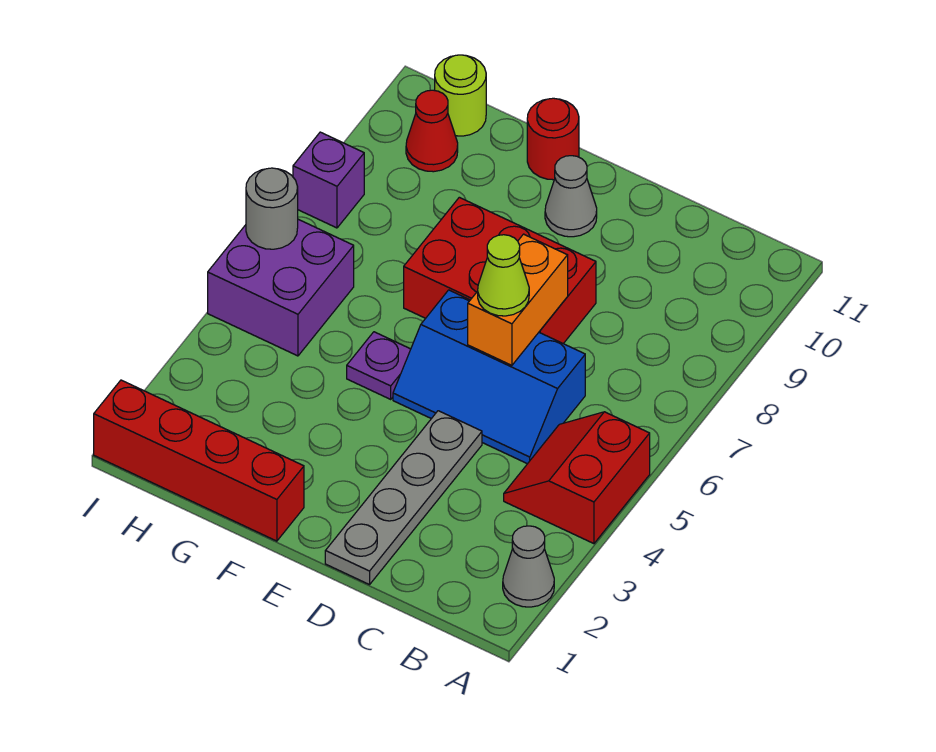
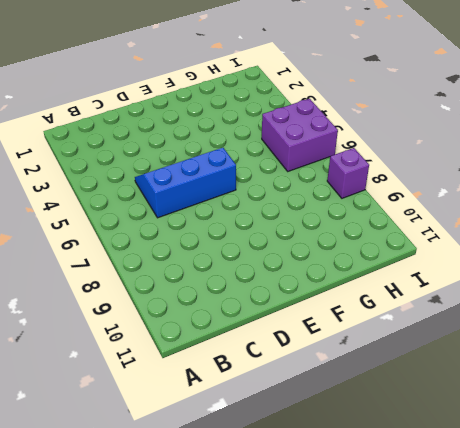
none -> grey 1x1 cone [503,526,554,607]
none -> red 2x2 slope [504,412,650,544]
none -> grey 1x4 plate [325,411,482,585]

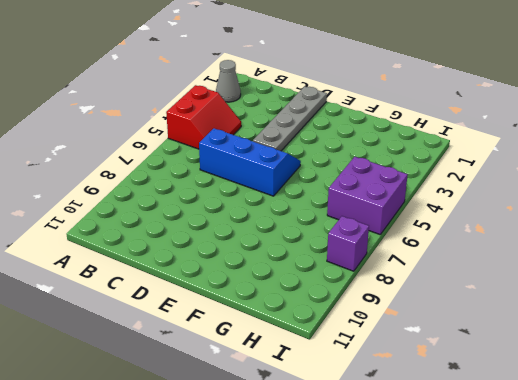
none -> red 2x3 brick [404,197,596,344]
none -> grey 1x1 cone [545,156,597,237]
none -> red 1x4 brick [94,380,304,541]

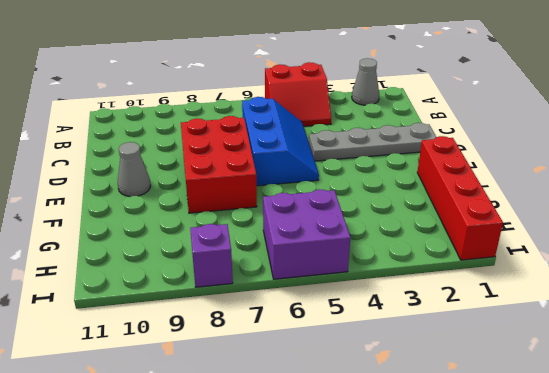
none -> purple 1x1 plate [347,332,411,399]
none -> red 1x1 round brick [527,98,579,180]
none -> red 1x1 cone [406,90,458,172]

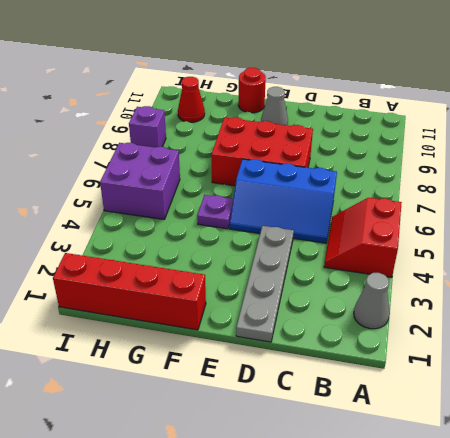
none -> lime 1x1 round brick [435,55,486,136]
none -> orange 1x2 brick [468,234,568,365]
none -> grey 1x1 round brick [246,168,298,249]

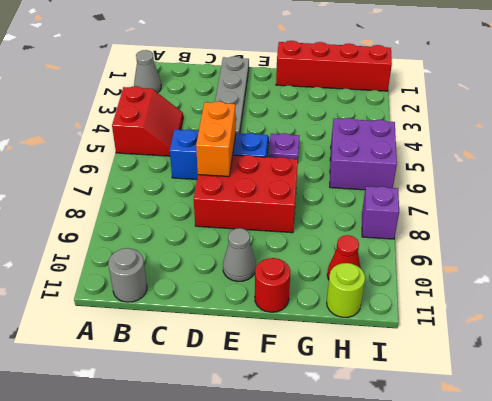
grey 1x1 round brick [108,248,147,302] -> grey 1x1 round brick moved to [246,168,298,249]
none -> lime 1x1 cone [478,235,529,316]

